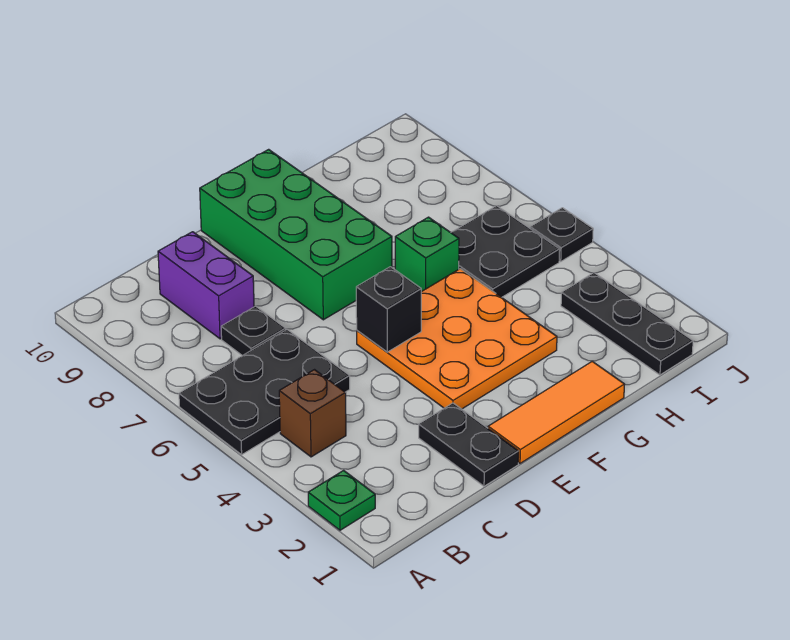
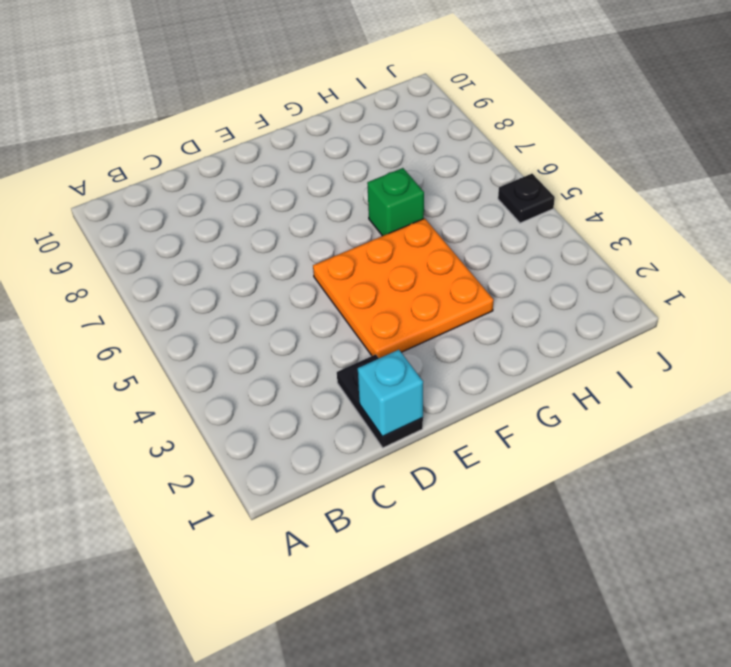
cyan 1x1 brick [358,350,423,437] -> none
none -> green 1x1 plate [308,470,375,530]
none -> black 2x3 plate [179,330,350,455]
none -> brown 1x1 brick [279,370,346,457]

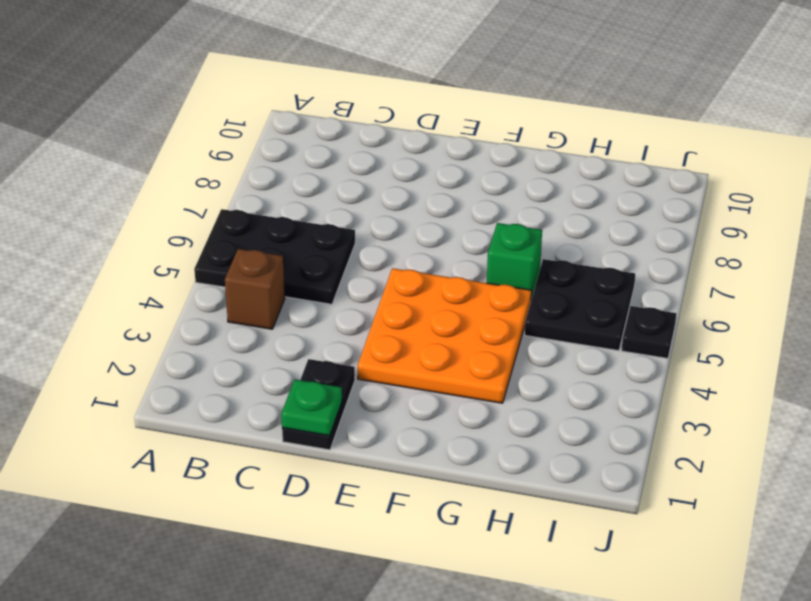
green 1x1 plate [281,379,342,436] -> green 1x1 plate moved to [308,470,375,530]
none -> black 1x1 plate [221,306,286,356]
none -> purple 1x2 brick [158,232,254,339]
none -> orange 1x3 tile [488,361,625,463]

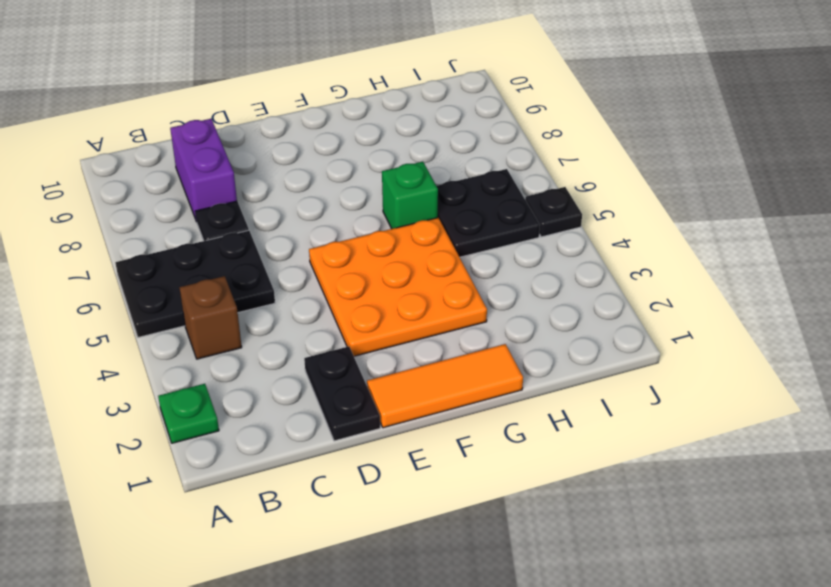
none -> green 2x4 brick [200,149,392,320]
none -> black 1x3 plate [561,273,693,375]
none -> black 1x1 brick [356,267,421,352]

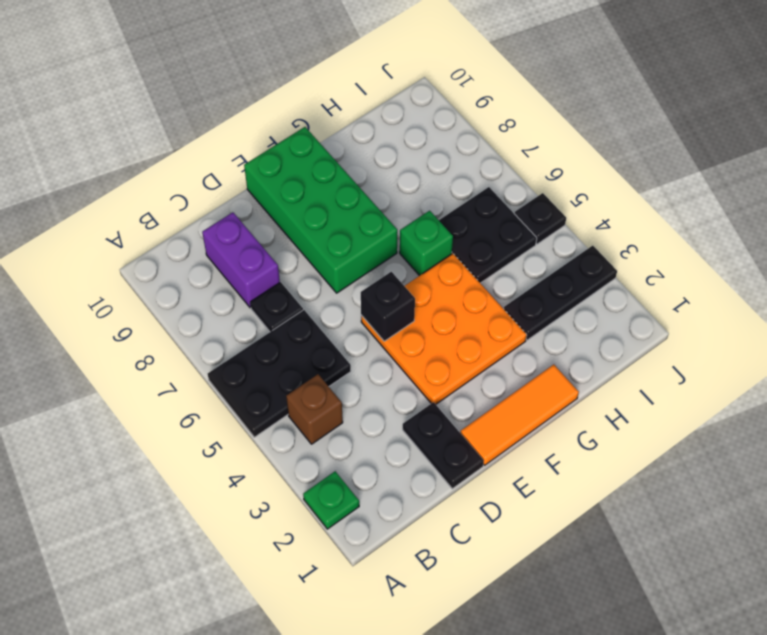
black 1x3 plate [504,246,617,340] -> black 1x3 plate turned to [561,273,693,375]

